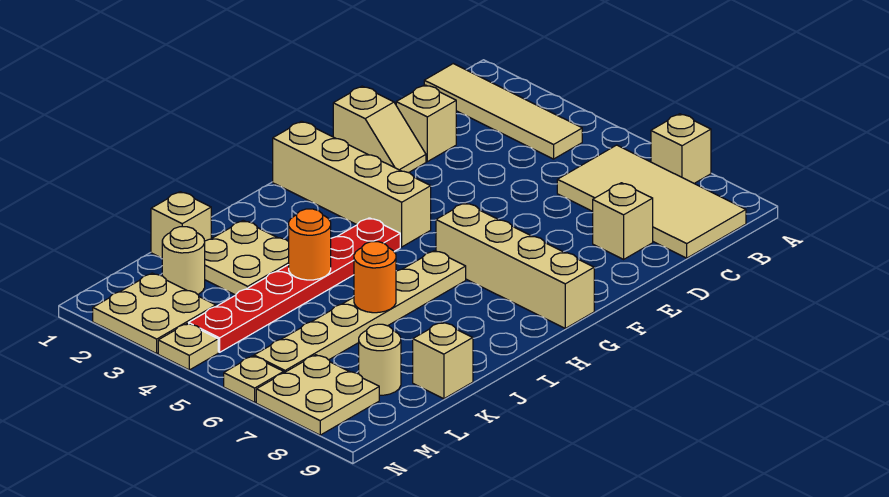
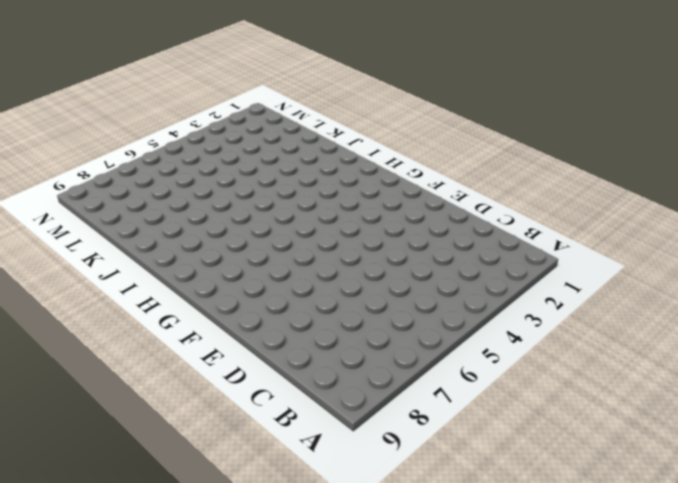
none -> tan 1x1 brick [651,114,711,184]
none -> tan 1x4 tile [424,64,582,159]
none -> tan 2x4 tile [557,145,746,258]

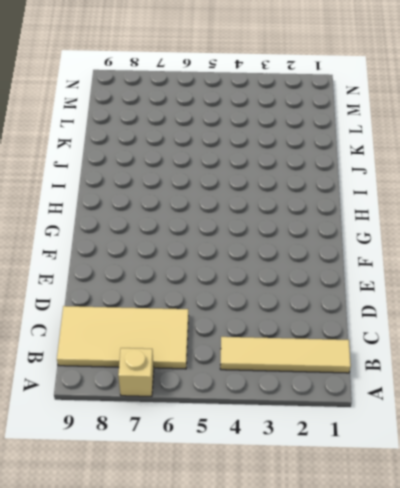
none -> tan 1x1 brick [396,85,456,162]
none -> tan 1x1 brick [593,183,653,259]
none -> tan 1x2 slope [333,86,426,173]

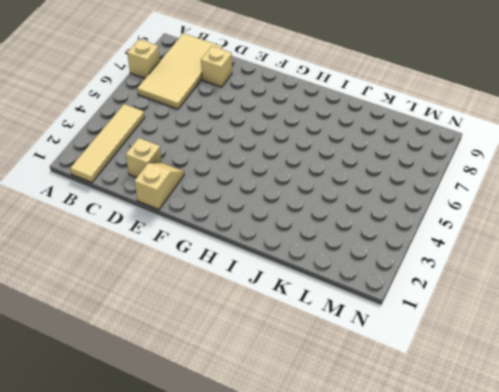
none -> tan 1x4 brick [273,121,431,247]
none -> tan 1x4 brick [436,203,594,328]
none -> red 1x6 plate [189,218,400,352]

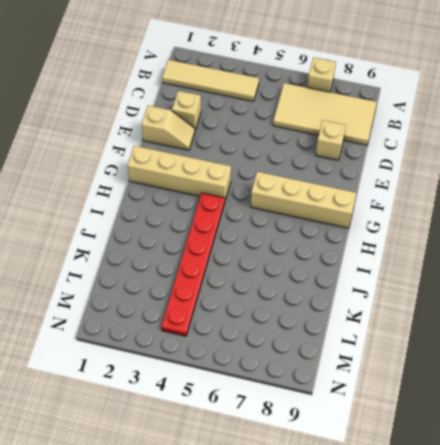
none -> tan 1x6 plate [254,251,466,373]
none -> tan 2x2 plate [205,221,289,295]
none -> tan 1x1 brick [151,192,211,258]

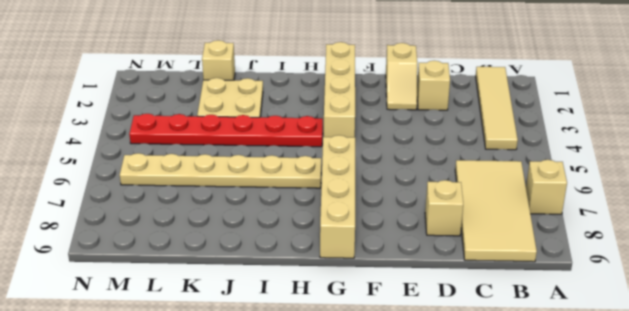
none -> tan 1x1 brick [413,322,473,399]
none -> tan 1x1 round brick [162,227,205,294]
none -> tan 1x1 round brick [359,324,401,395]

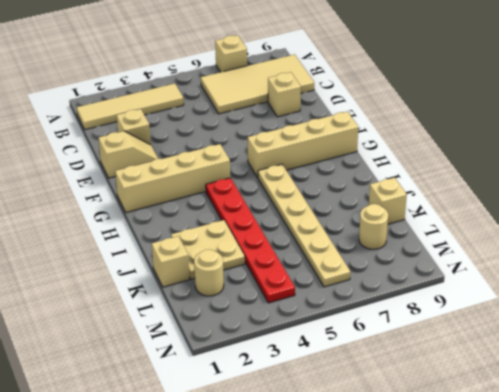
none -> tan 2x2 plate [93,273,216,354]
none -> tan 2x2 plate [256,355,379,435]
none -> tan 1x1 plate [158,323,218,370]

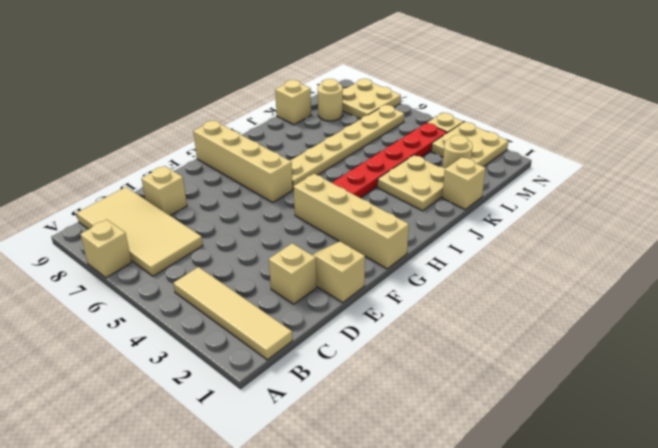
none -> tan 1x1 plate [224,356,284,402]
none -> orange 1x1 round brick [289,209,331,280]
none -> orange 1x1 round brick [354,242,396,313]

